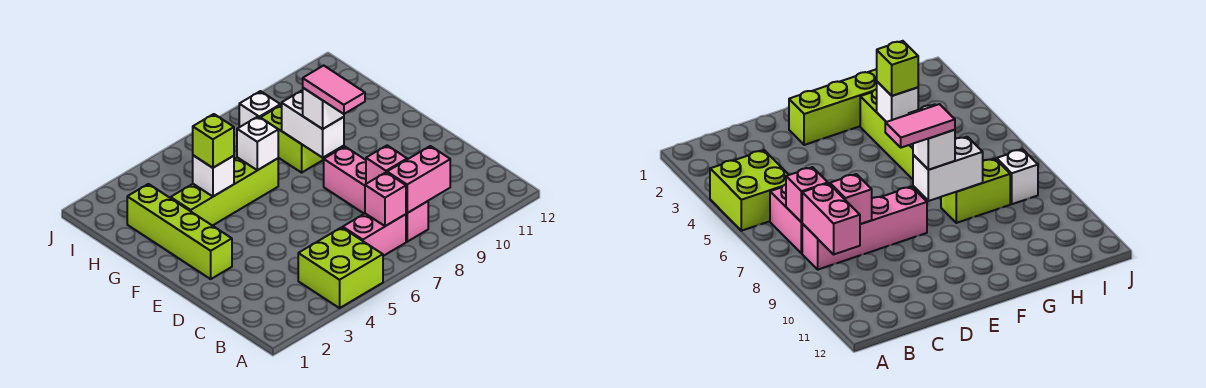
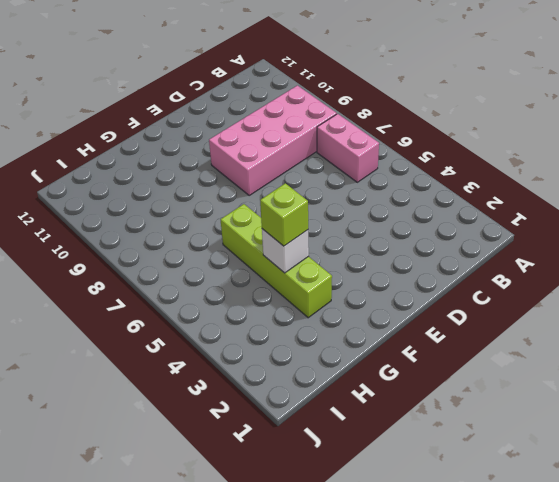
pink 2x4 brick [209,85,337,195] -> pink 1x4 brick [324,147,428,242]
none -> lime 2x2 brick [298,227,383,308]
none -> lime 1x4 brick [127,184,232,279]
none -> lime 1x2 brick [261,105,323,173]

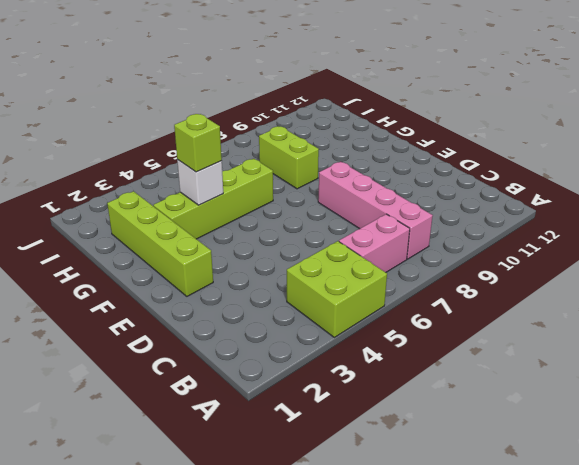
none -> white 1x1 brick [239,91,281,127]
none -> pink 1x1 brick [365,173,406,226]
none -> pink 1x2 brick [387,146,450,213]

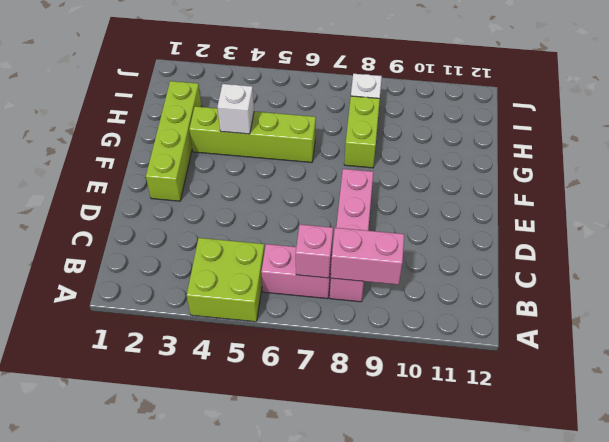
none -> pink 1x1 brick [366,145,407,184]
none -> white 1x2 brick [282,90,344,158]
none -> white 1x1 brick [237,116,278,170]

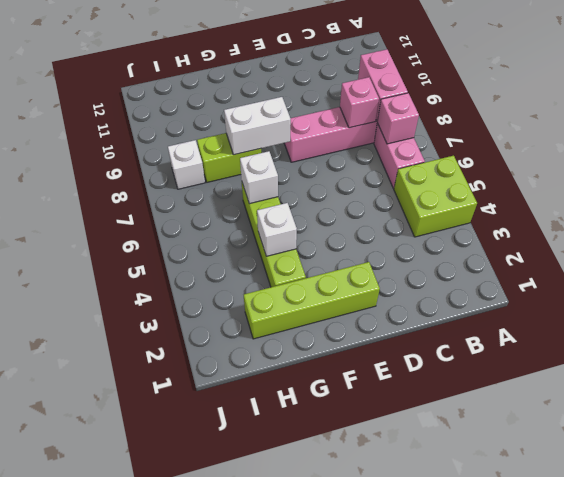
none -> white 1x1 brick [303,88,344,129]
none -> lime 1x1 brick [193,114,234,168]
none -> pink 1x2 tile [303,66,365,114]

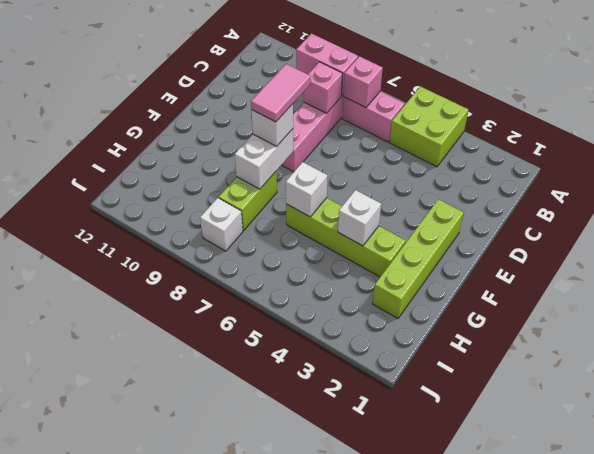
none -> lime 1x1 brick [193,114,234,168]

